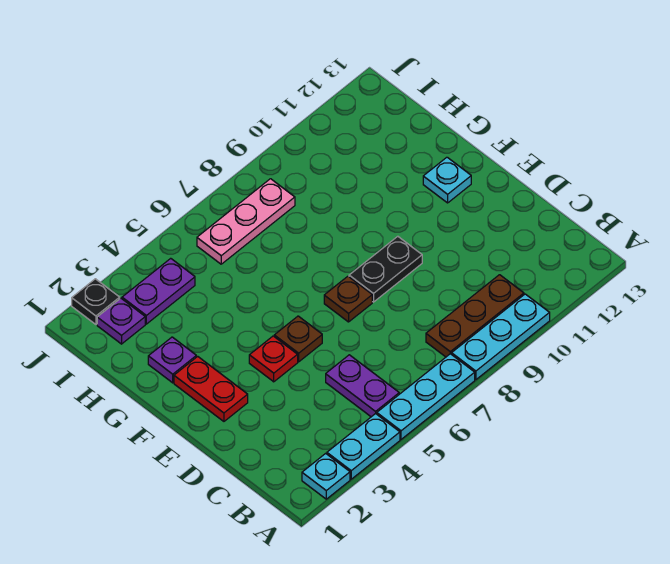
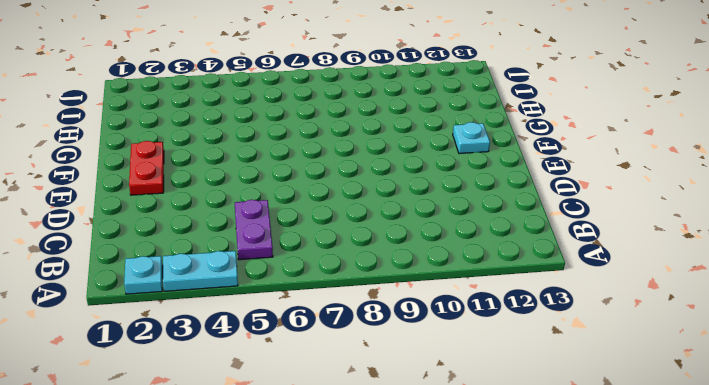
none -> cyan 1x3 plate [377,354,475,439]
none -> cyan 1x3 plate [452,294,550,380]
none -> brown 1x3 plate [426,275,524,357]

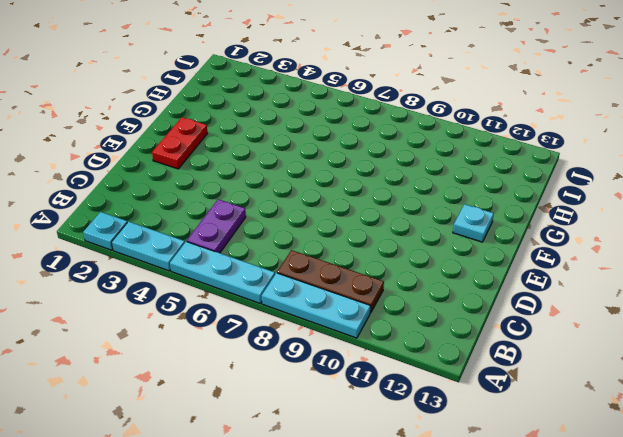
none -> red 1x1 plate [249,336,298,382]
none -> brown 1x1 plate [274,316,322,362]
none -> brown 1x1 plate [324,276,372,322]

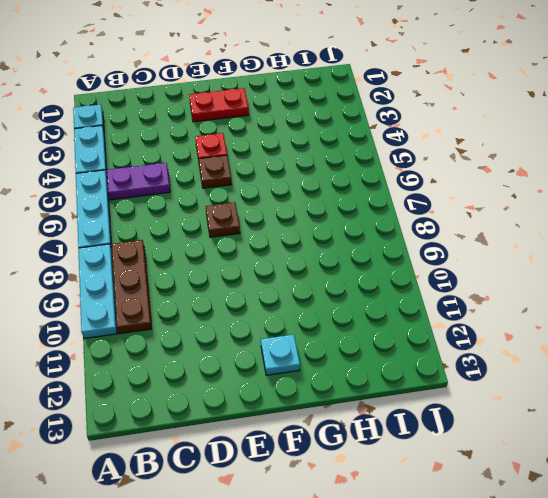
none -> black 1x2 plate [349,236,422,302]
none -> purple 1x1 plate [148,337,196,383]
none -> purple 1x1 plate [97,298,145,344]

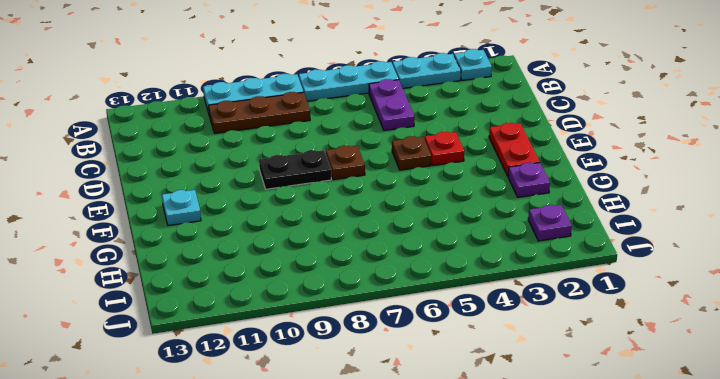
none -> purple 1x2 plate [122,258,195,324]
none -> pink 1x3 plate [197,179,295,264]
none -> black 1x1 plate [72,279,120,324]

